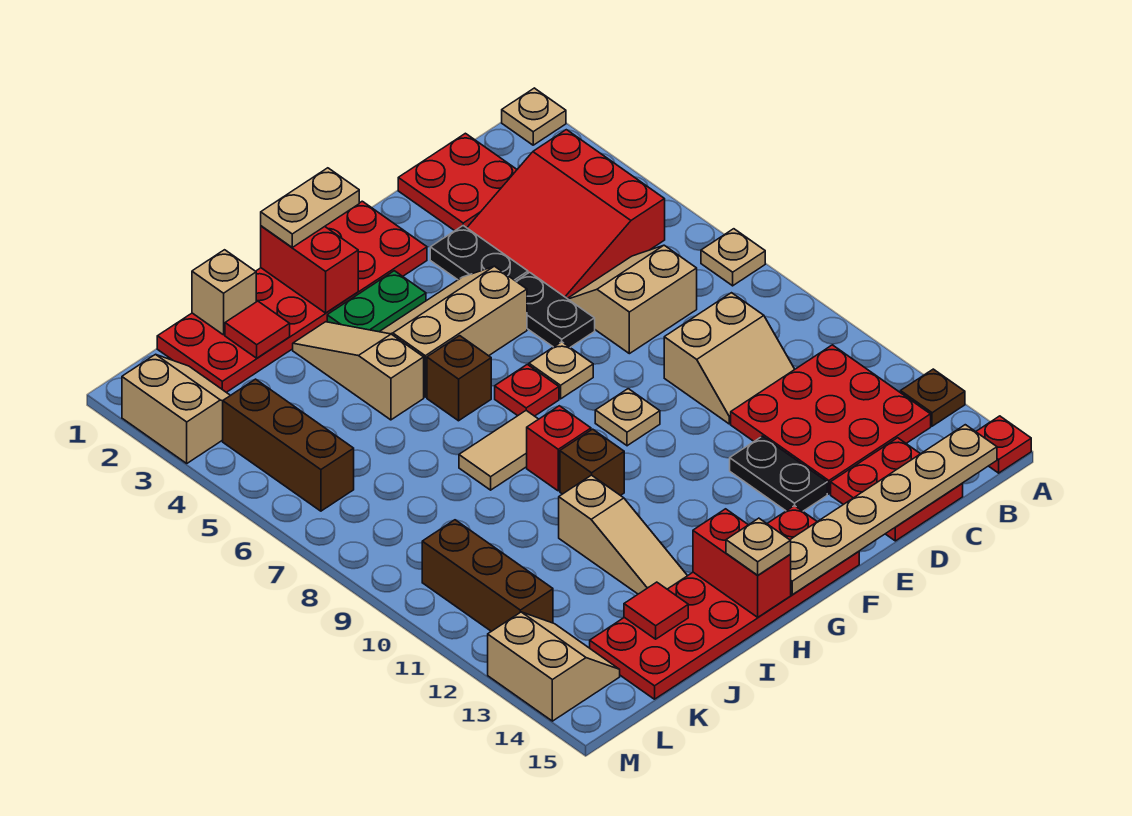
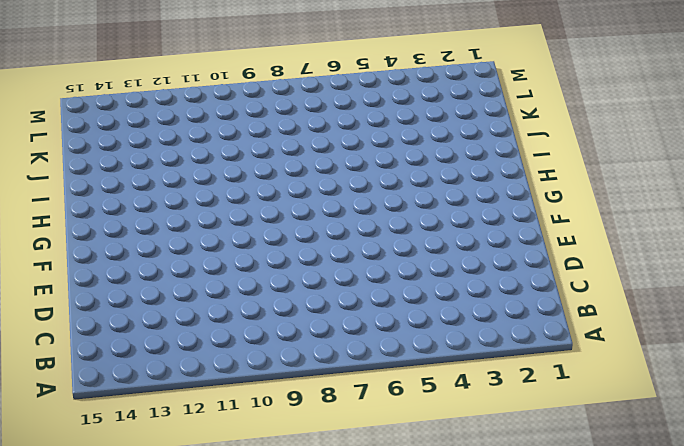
none -> tan 1x1 plate [502,88,566,145]
none -> tan 1x1 plate [701,229,765,286]
none -> brown 1x1 plate [901,369,965,426]
none -> red 1x1 plate [976,416,1031,473]

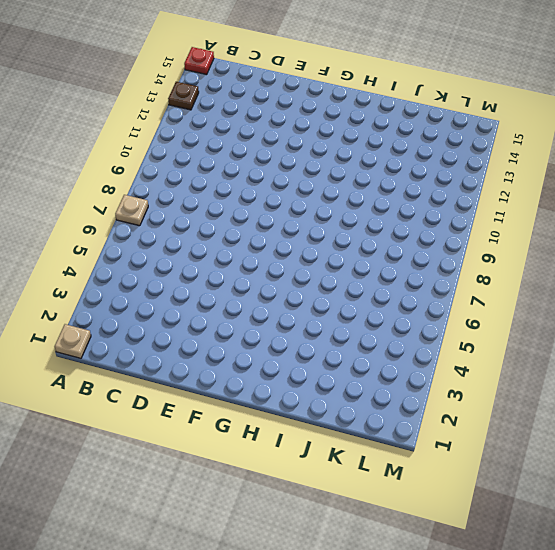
none -> red 3x3 slope [467,130,665,298]
none -> red 3x3 plate [731,345,931,494]
none -> red 2x2 plate [398,133,517,231]
none -> tan 2x2 slope [567,245,697,354]

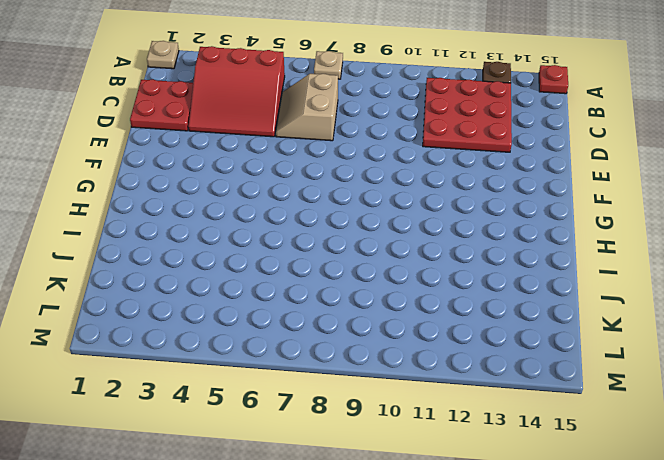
none -> tan 2x2 slope [664,293,795,424]
none -> red 2x2 plate [831,438,963,541]
none -> black 1x2 plate [430,226,528,281]
none -> black 1x2 plate [516,272,595,347]

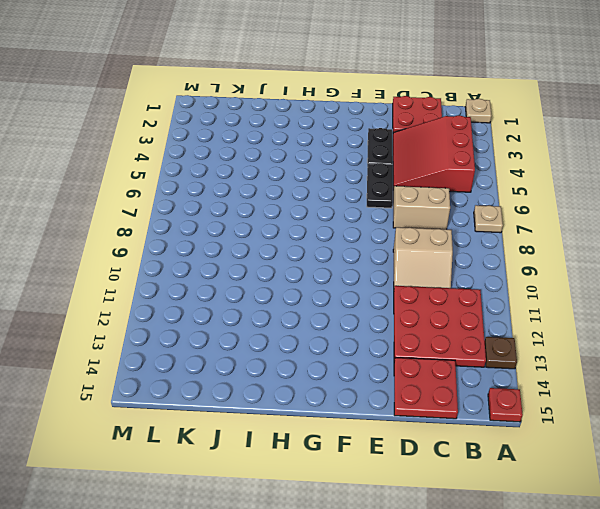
none -> black 1x2 plate [730,436,827,511]
none -> red 2x6 plate [157,201,427,392]
none -> tan 2x3 slope [380,266,527,397]
none -> tan 1x1 plate [529,342,593,399]

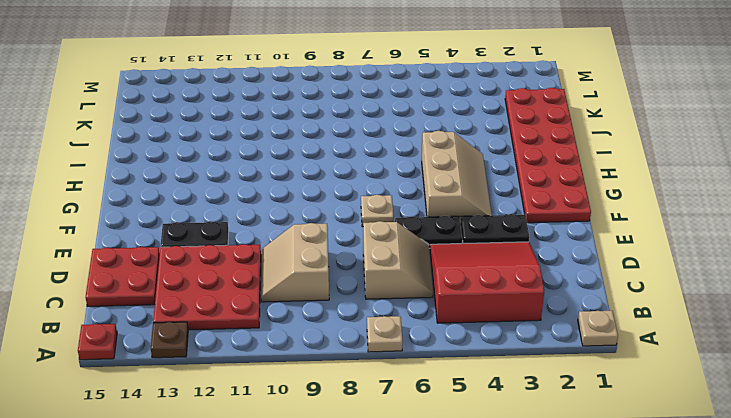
none -> red 2x2 plate [398,133,517,231]
none -> tan 1x1 plate [595,389,660,446]
none -> red 2x6 plate [590,506,859,699]
none -> green 1x2 plate [327,271,426,332]

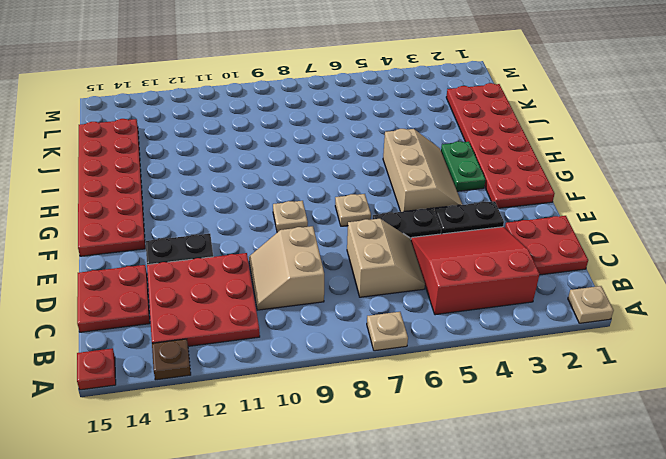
none -> red 1x1 plate [495,364,559,416]
none -> brown 1x1 brick [427,336,491,421]
none -> tan 1x2 tile [459,411,538,490]
none -> red 1x1 brick [527,406,591,491]

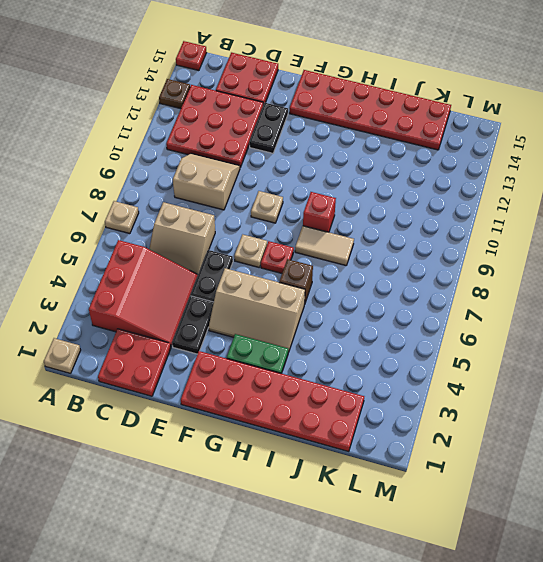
none -> brown 1x1 brick [560,429,624,496]
none -> tan 1x3 slope [293,322,424,420]
none -> tan 1x3 slope [559,475,687,594]
none -> tan 2x2 slope [122,354,230,463]

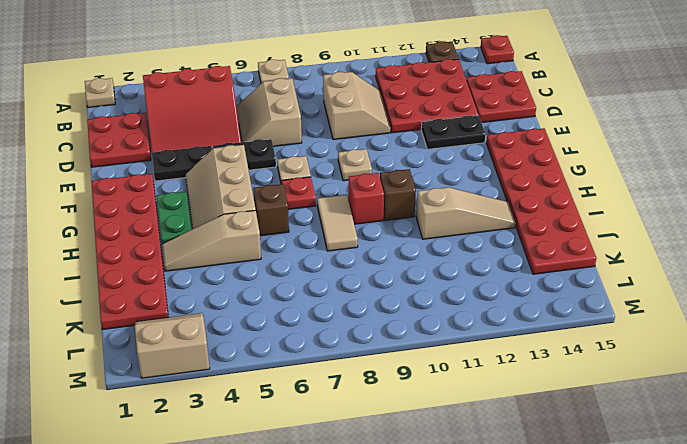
none -> brown 1x3 brick [223,379,354,511]
none -> brown 1x3 brick [422,520,553,631]
none -> tan 2x2 slope [488,612,620,721]
none -> tan 1x6 plate [790,425,997,595]

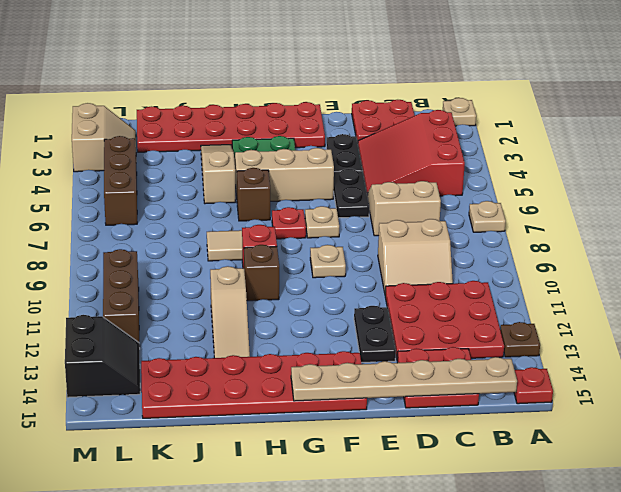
black 2x2 slope [65,315,140,397] -> tan 2x2 slope [488,612,620,721]
none -> red 1x2 brick [261,226,358,313]
none -> red 1x2 brick [693,509,791,617]
none -> tan 1x1 brick [192,250,256,335]
none -> red 1x1 tile [225,301,290,358]

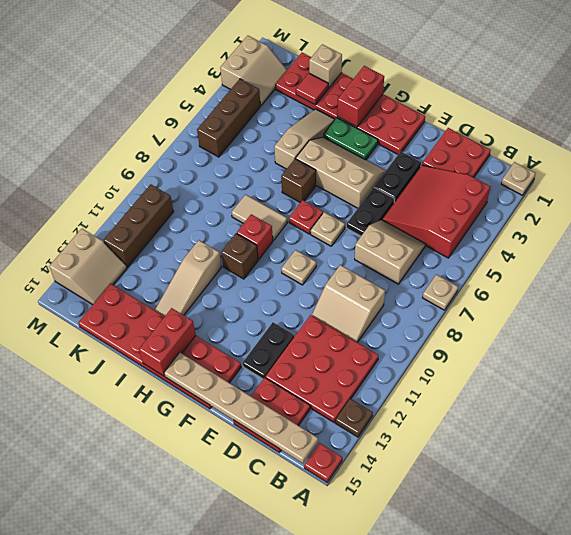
none -> red 1x1 tile [624,582,688,639]
none -> tan 1x2 plate [261,168,359,247]
none -> tan 1x1 plate [726,518,791,575]

